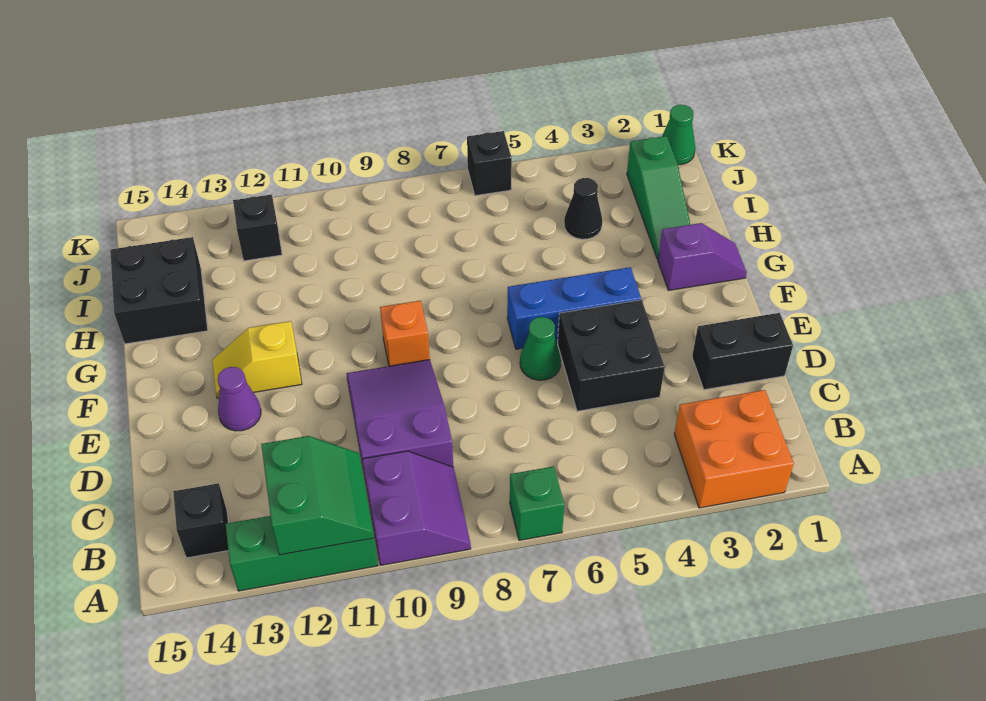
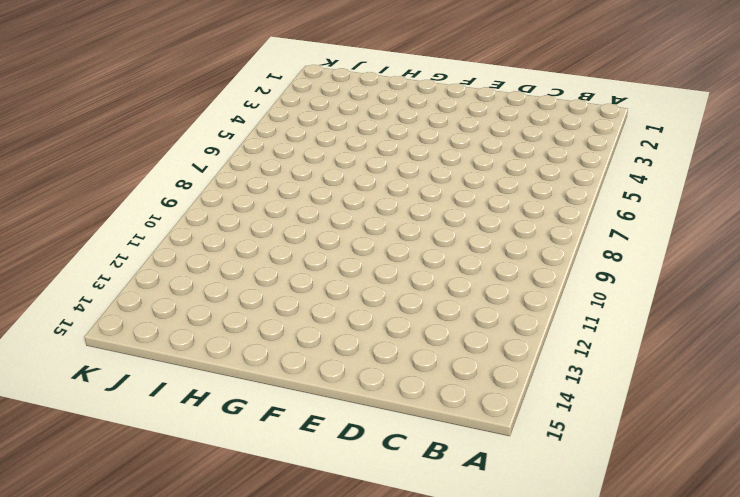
none -> orange 2x2 brick [674,390,794,508]
none -> green 1x1 brick [510,466,564,540]
none -> purple 2x2 slope [363,451,471,565]

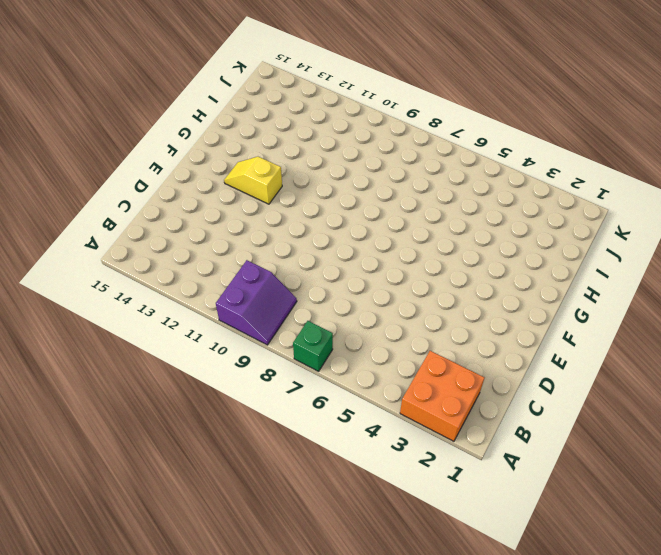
none -> green 1x3 brick [226,516,378,591]
none -> black 1x1 brick [173,483,228,558]
none -> purple 2x3 slope [347,360,453,477]

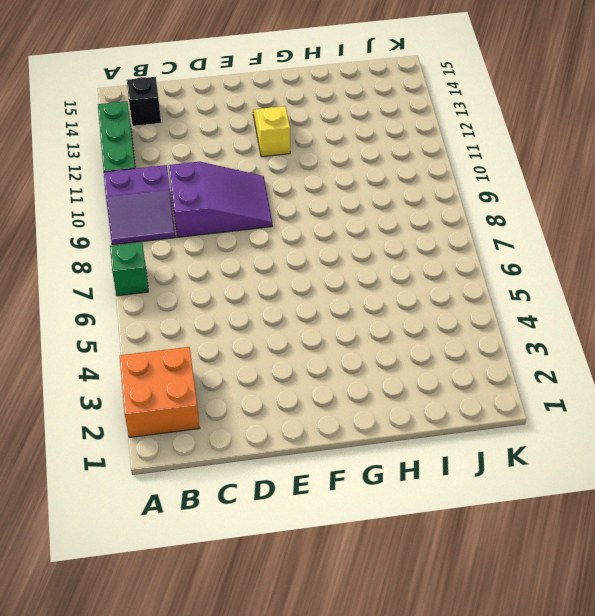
none -> black 1x2 brick [692,313,793,390]
none -> black 2x2 brick [558,300,665,411]
none -> green 1x1 cone [520,317,561,380]

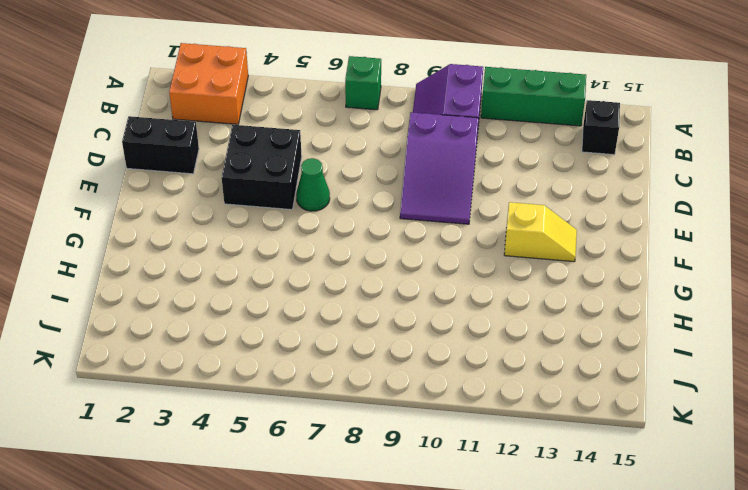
none -> purple 1x1 cone [218,367,261,431]
none -> blue 1x3 brick [507,267,641,349]
none -> orange 1x1 brick [380,301,430,366]

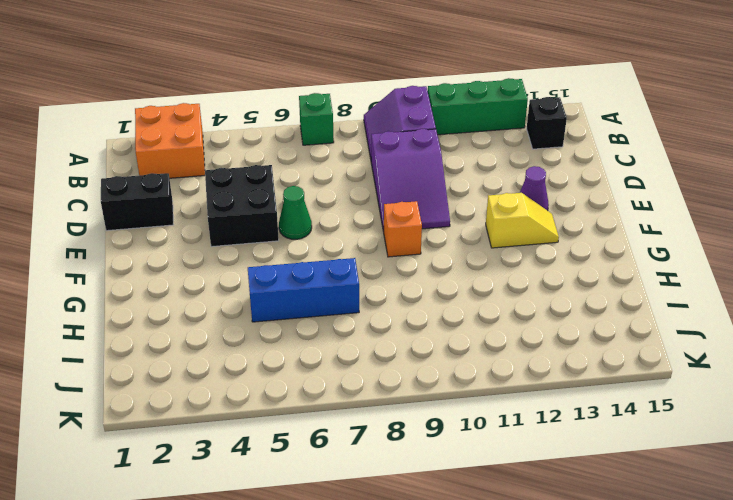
blue 1x3 brick [248,258,359,322] -> blue 1x3 brick moved to [507,267,641,349]
none -> purple 1x2 slope [658,223,747,291]
none -> green 1x3 slope [627,136,690,260]
none -> black 2x2 brick [110,237,208,344]

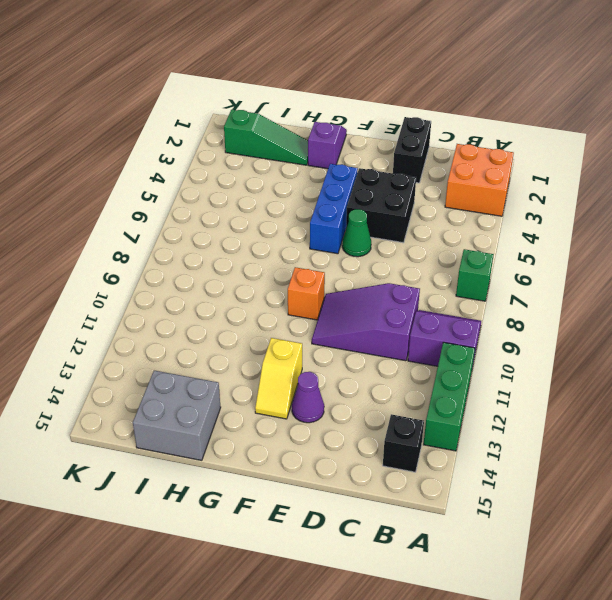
grey 2x2 brick [133,371,221,460] -> black 2x2 brick [110,237,208,344]
none -> black 1x1 cone [564,178,602,239]
none -> black 1x1 brick [233,194,282,261]
none -> green 1x1 cone [662,105,695,165]

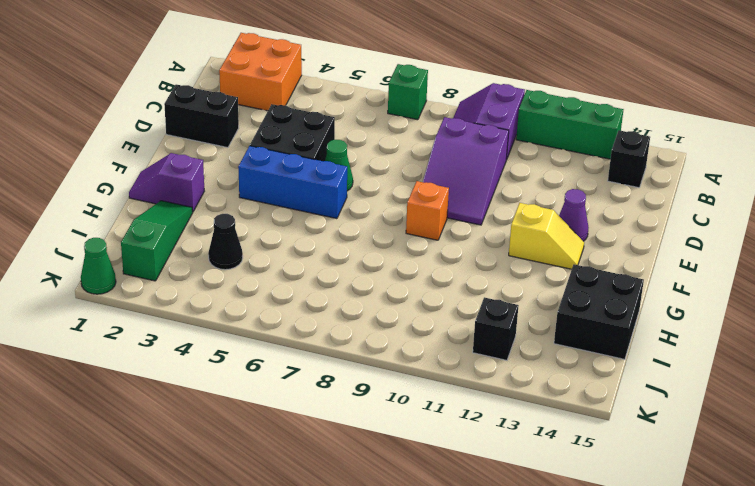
none -> black 1x1 brick [467,131,512,196]
none -> green 2x2 slope [261,436,374,555]

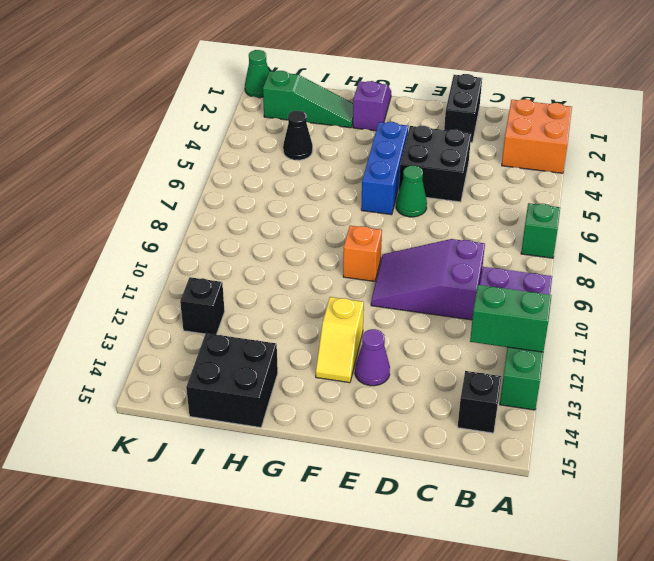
none -> black 1x1 brick [467,131,512,196]

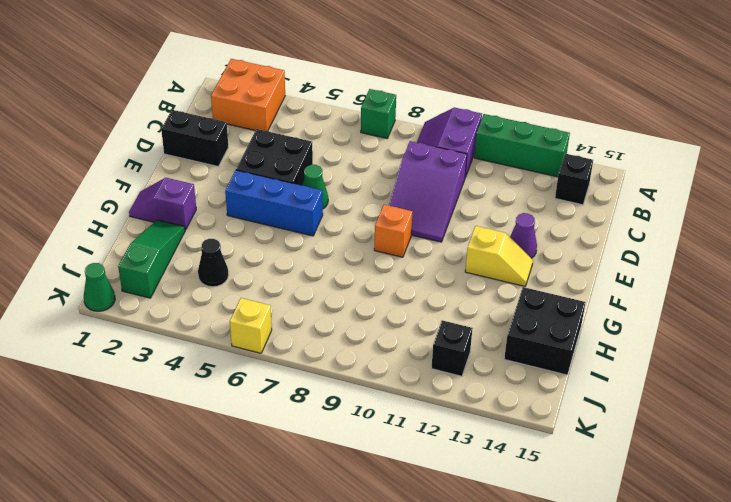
yellow 1x1 brick [230,298,272,353] -> black 1x1 brick [467,131,512,196]
none -> green 2x2 slope [261,436,374,555]

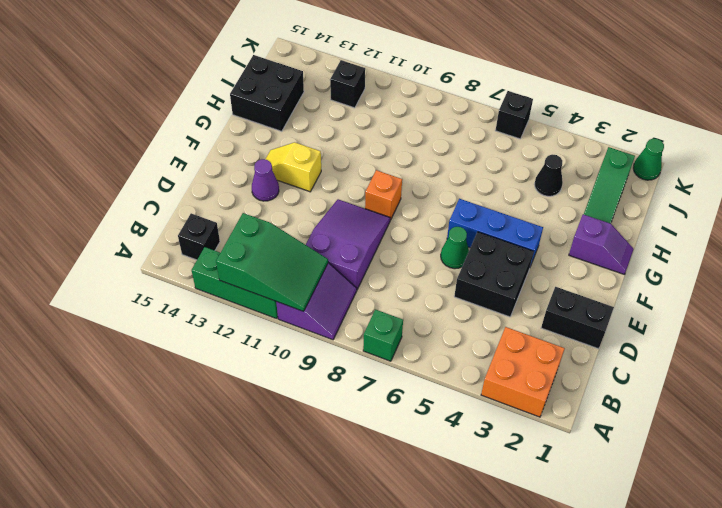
green 2x3 slope [216,213,328,311] -> green 2x2 slope [261,436,374,555]

